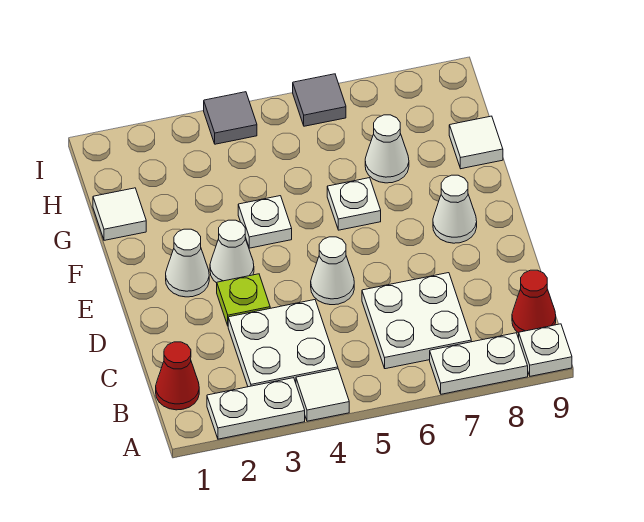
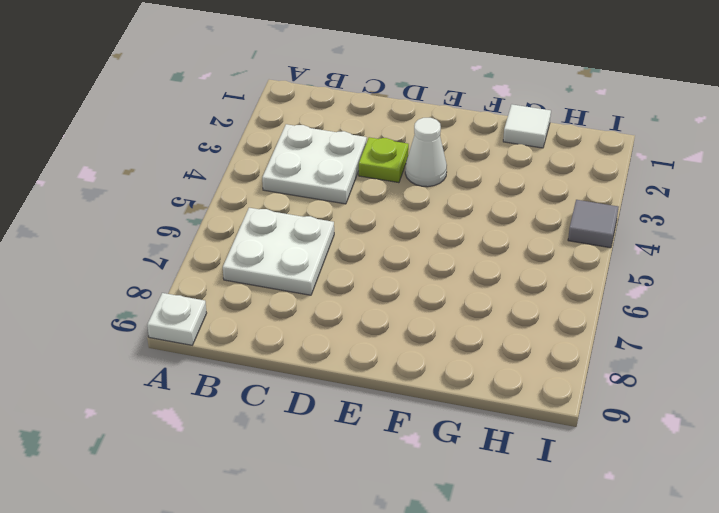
none -> white 1x2 plate [207,378,305,439]
none -> white 1x1 tile [296,369,349,421]
none -> white 1x2 plate [430,333,528,394]

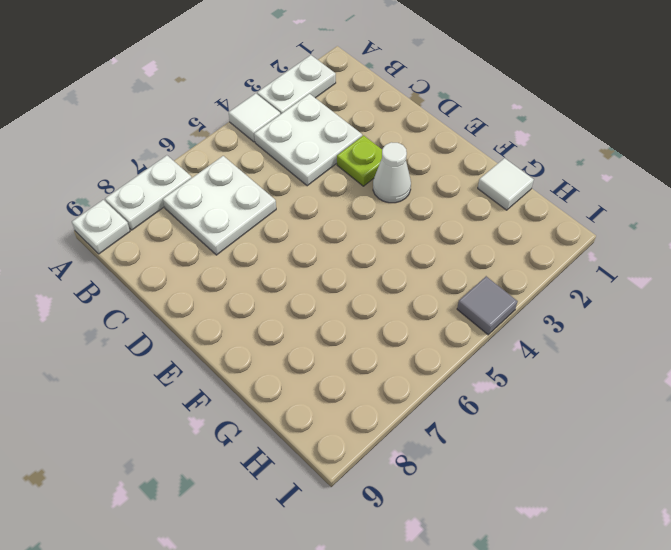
none -> red 1x1 cone [156,342,199,410]
none -> red 1x1 cone [512,270,556,333]
none -> white 1x1 cone [311,237,354,305]

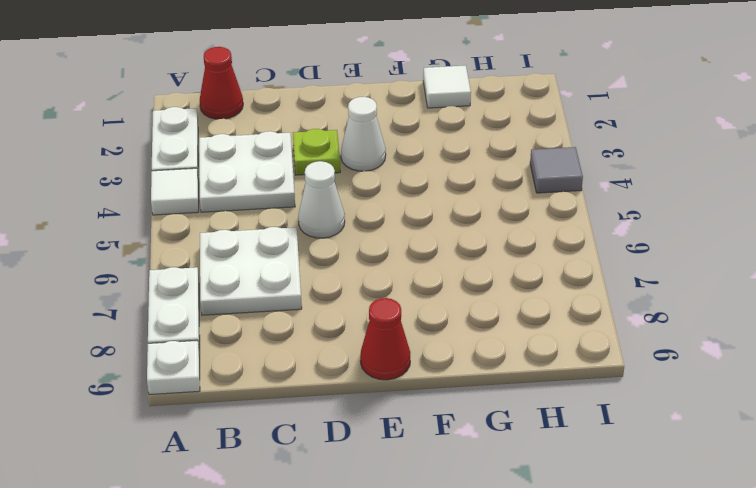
red 1x1 cone [360,298,410,380] -> red 1x1 cone moved to [512,270,556,333]
none -> white 1x1 cone [166,229,209,297]
none -> white 1x1 cone [433,175,477,243]
none -> white 1x1 plate [238,196,292,248]

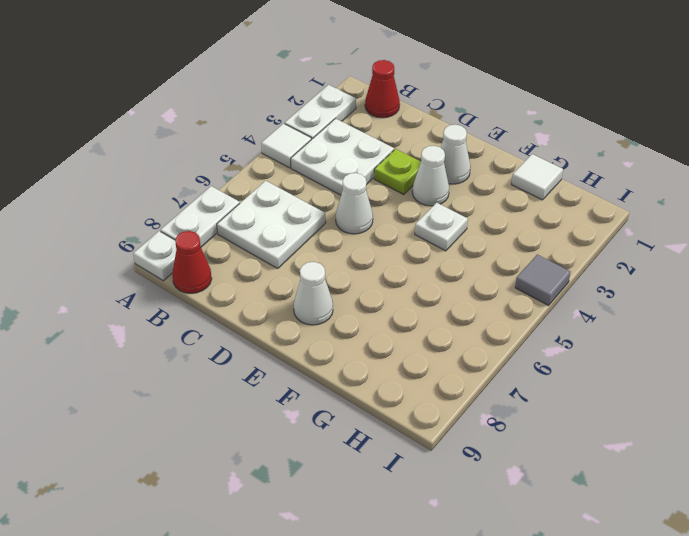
none -> white 1x1 plate [327,178,381,230]
none -> white 1x1 cone [365,115,409,183]
none -> white 1x1 tile [449,116,503,169]

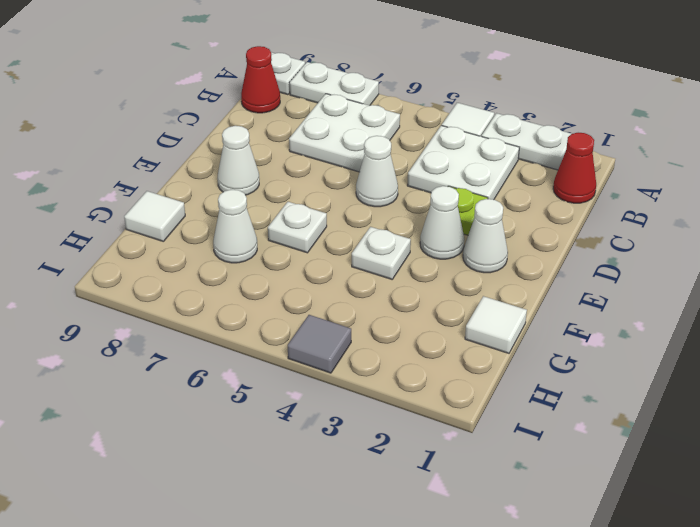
none -> grey 1x1 tile [293,74,346,126]

